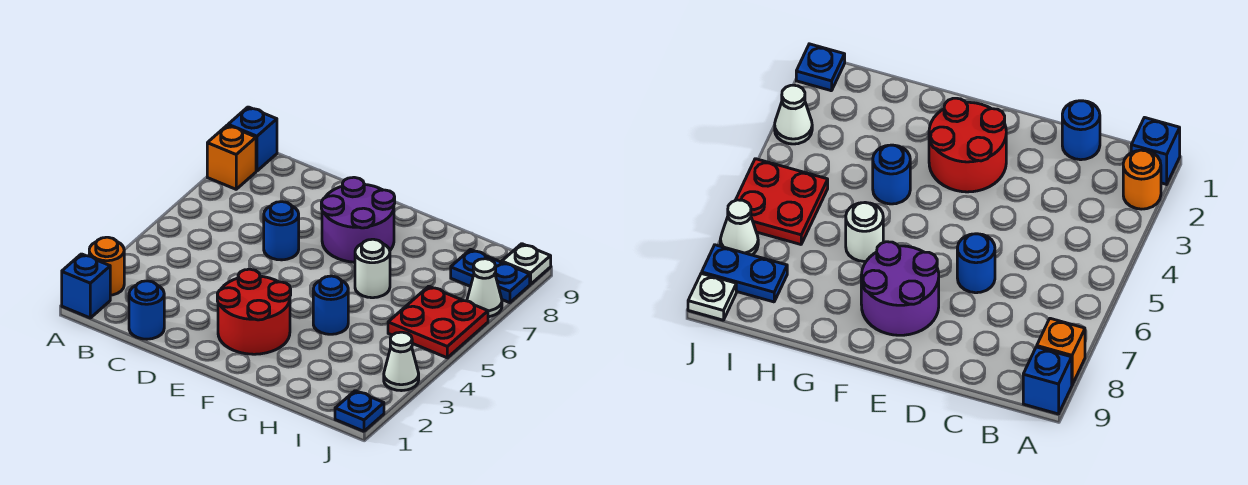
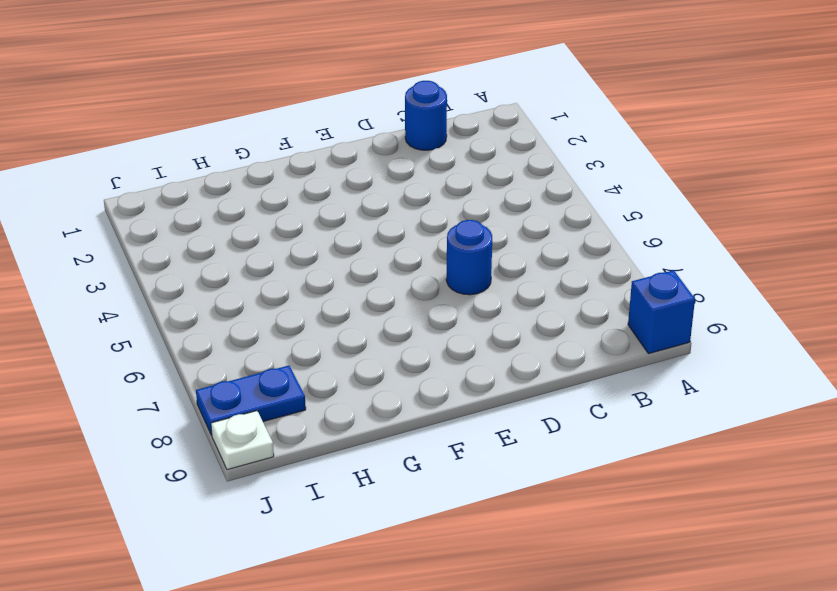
none -> blue 1x1 brick [62,254,110,318]
none -> orange 1x1 round brick [89,237,124,295]
none -> orange 1x1 brick [207,125,256,189]

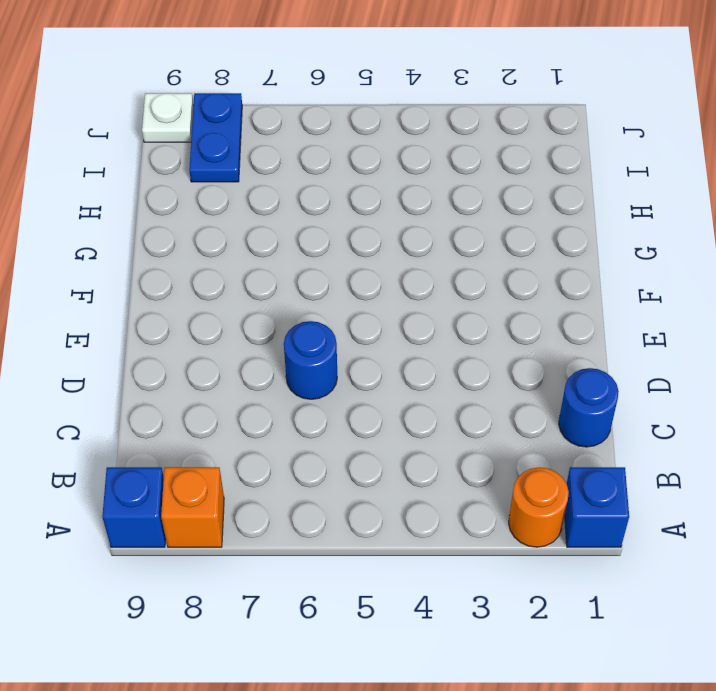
none -> red 2x2 round brick [217,269,291,354]
none -> purple 2x2 round brick [321,177,395,262]
none -> blue 1x1 round brick [313,276,348,334]

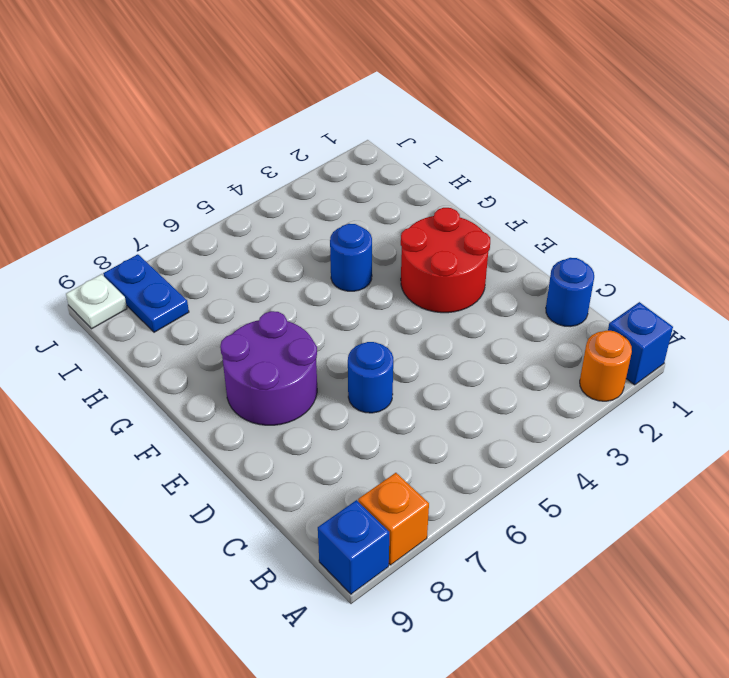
none -> white 1x1 round brick [355,239,390,298]
none -> red 2x2 plate [388,286,488,358]
none -> blue 1x1 plate [335,391,384,431]

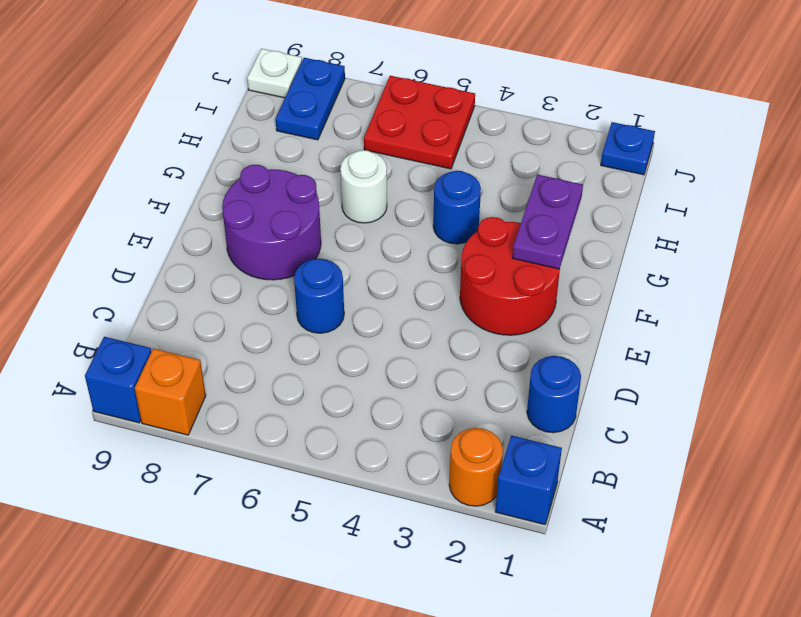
purple 1x2 plate [513,175,583,269] -> none
none -> white 1x1 cone [384,332,419,391]
none -> white 1x1 cone [467,259,502,317]

